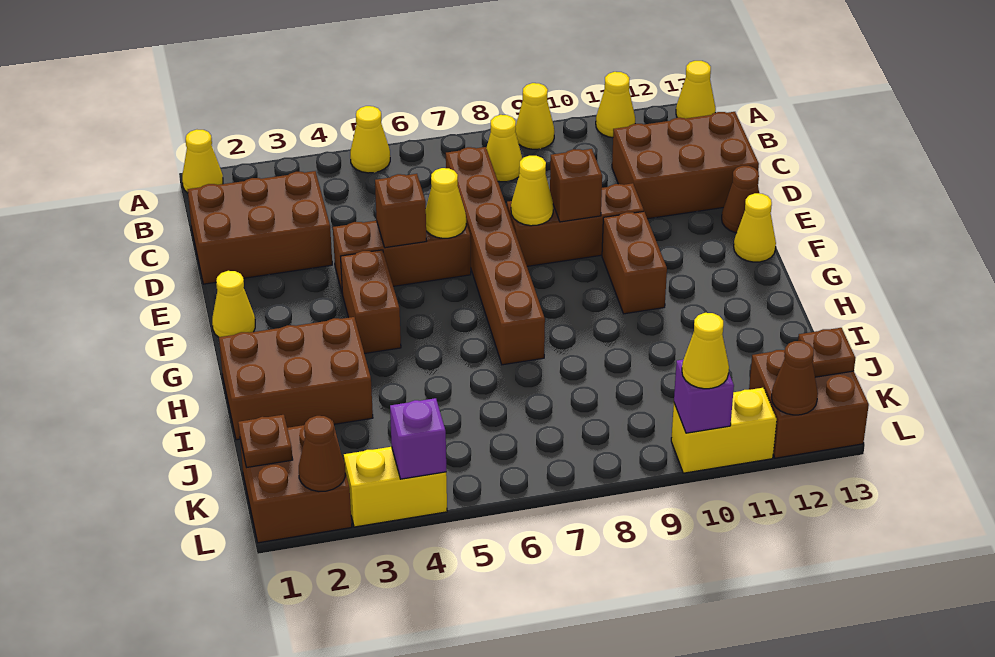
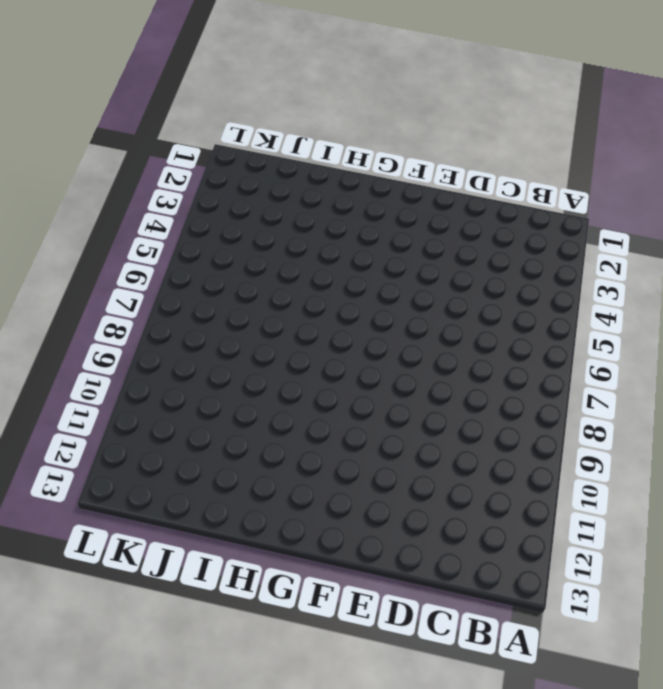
none -> yellow 1x1 cone [182,130,223,193]
none -> yellow 1x1 cone [350,106,390,173]
none -> yellow 1x1 cone [515,83,555,149]
none -> yellow 1x1 cone [596,72,635,138]

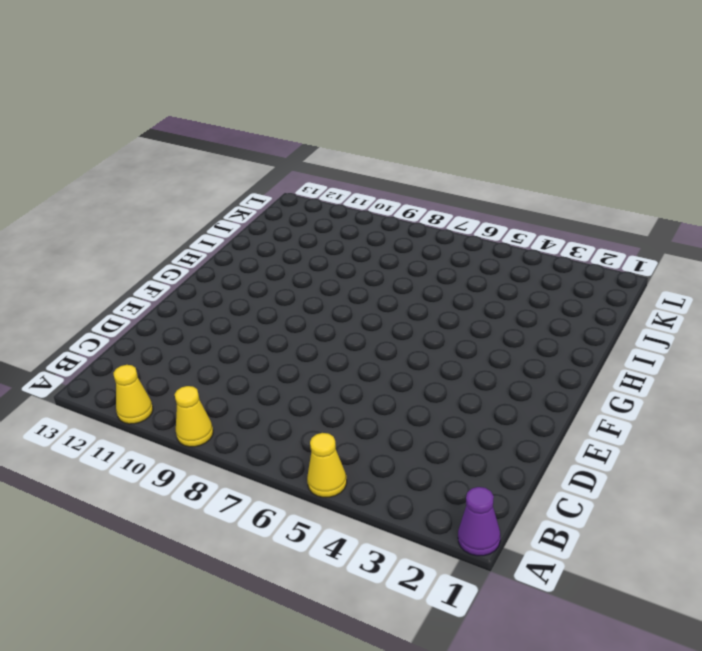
purple 1x1 cone [458,487,500,556] -> yellow 1x1 cone [182,130,223,193]
none -> yellow 1x1 cone [676,61,716,119]
none -> yellow 1x1 cone [486,115,522,182]
none -> brown 2x3 brick [188,171,332,284]
none -> brown 1x6 brick [446,147,545,365]

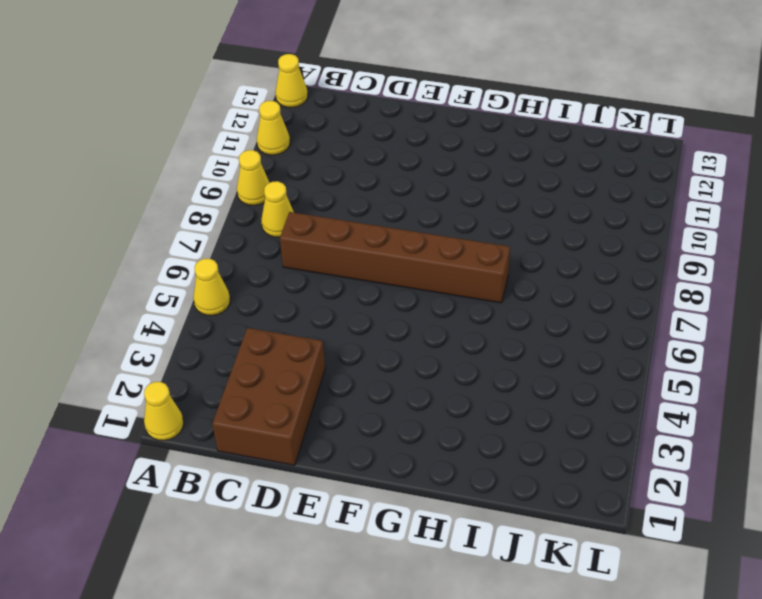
none -> brown 2x3 brick [612,112,759,219]
none -> brown 1x3 brick [333,221,471,294]
none -> brown 1x3 brick [507,183,644,266]
none -> brown 1x1 cone [722,166,759,233]

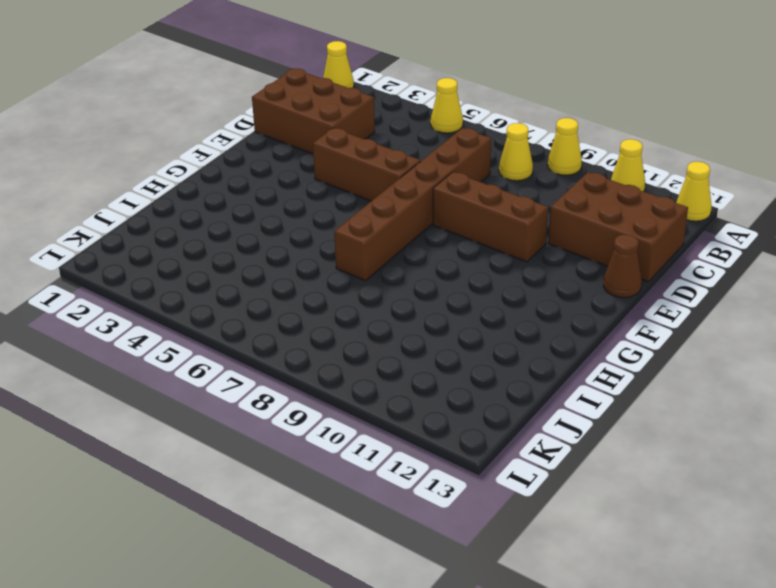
none -> yellow 1x1 cone [212,271,255,337]
none -> brown 1x2 brick [340,250,401,354]
none -> brown 1x2 brick [602,212,667,314]
none -> yellow 1x1 cone [734,193,776,262]

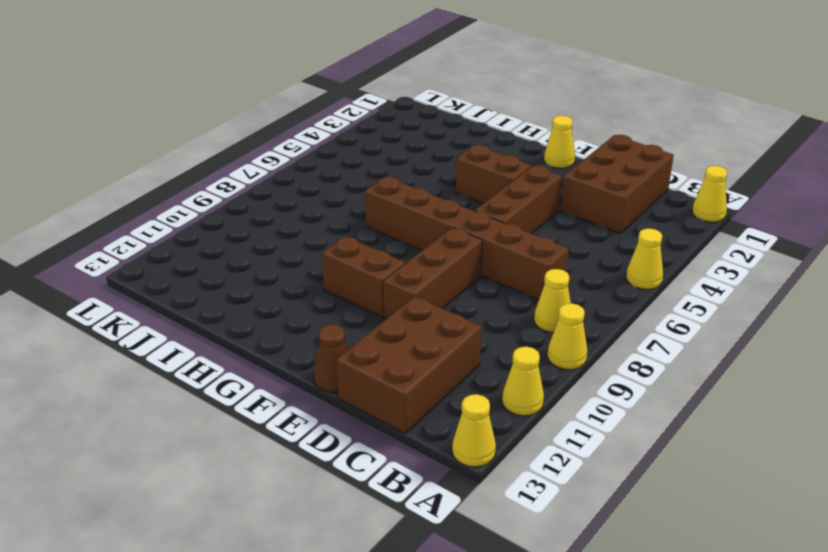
none -> yellow 1x1 cone [734,193,776,262]
none -> brown 2x3 brick [219,317,373,440]
none -> brown 2x2 brick [240,421,352,543]
none -> brown 2x2 brick [749,350,869,458]

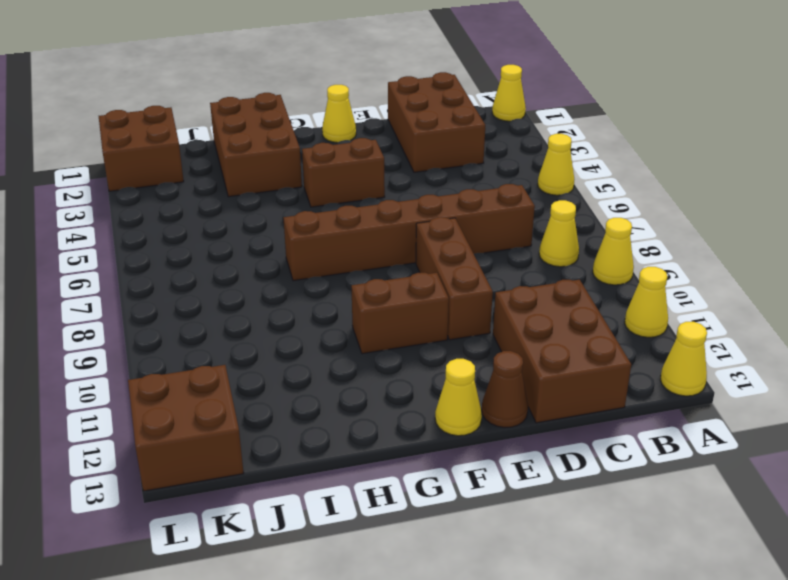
none -> brown 1x3 brick [333,221,471,294]
none -> yellow 1x2 brick [344,447,447,527]
none -> yellow 1x2 brick [671,388,777,473]
none -> brown 1x1 brick [375,174,426,248]

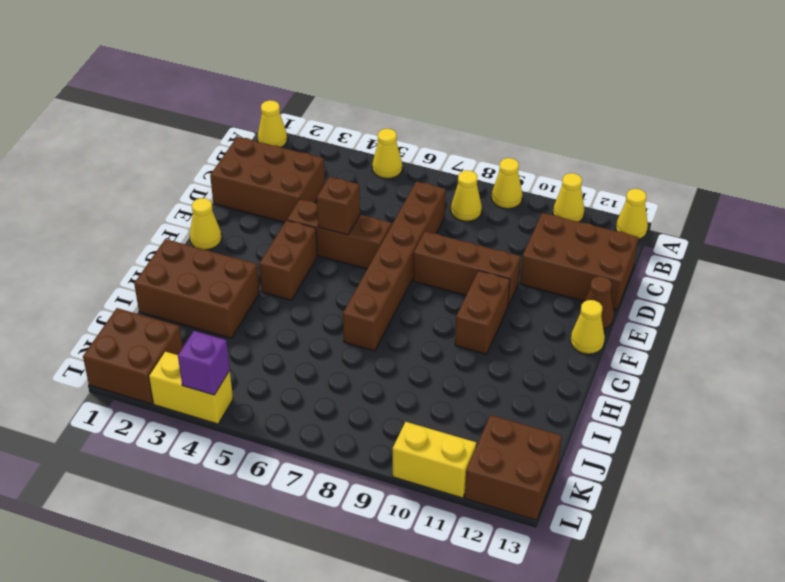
none -> yellow 1x1 cone [426,168,466,238]
none -> yellow 1x1 cone [511,156,553,226]
none -> brown 1x1 brick [550,149,602,222]
none -> brown 1x1 plate [238,415,293,468]

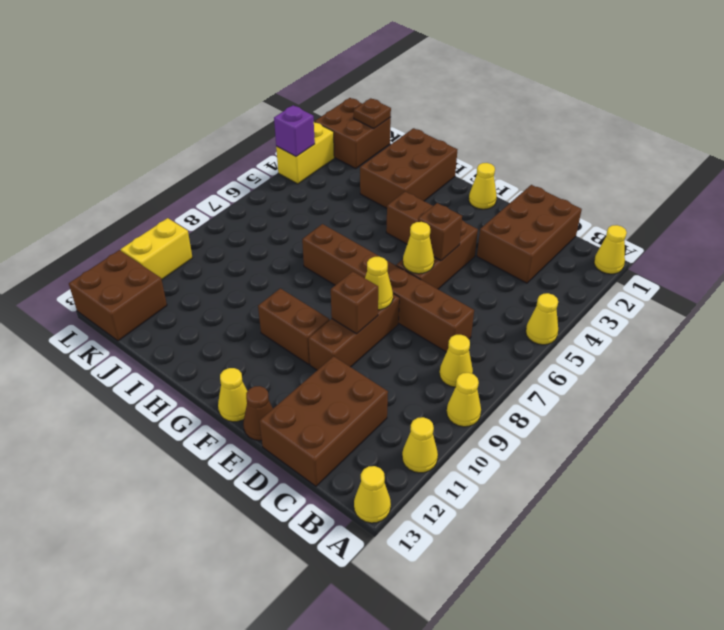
none -> brown 1x1 plate [798,328,855,377]
none -> brown 1x1 cone [299,416,346,491]
none -> purple 1x1 brick [674,359,734,433]
none -> brown 1x1 cone [771,341,818,415]

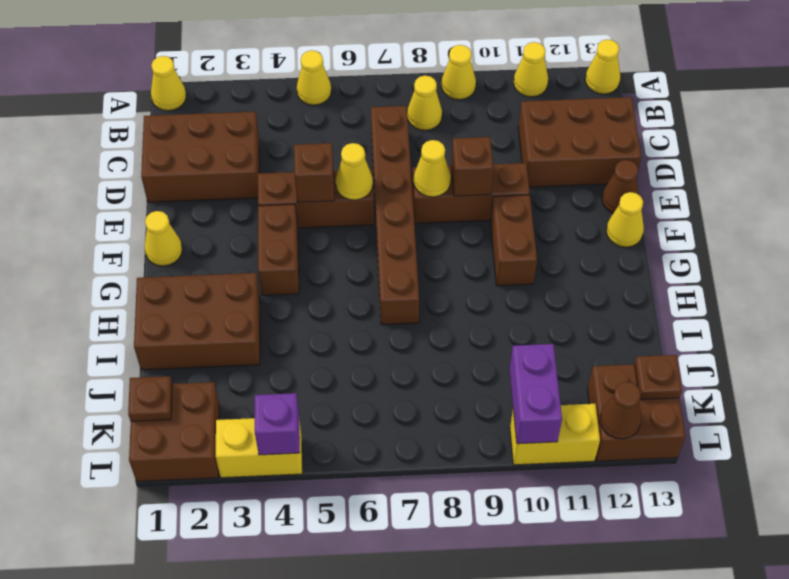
purple 1x2 brick [510,344,562,444] -> purple 1x1 brick [674,359,734,433]
none -> brown 1x1 cone [299,416,346,491]
none -> yellow 1x1 cone [682,313,729,389]

